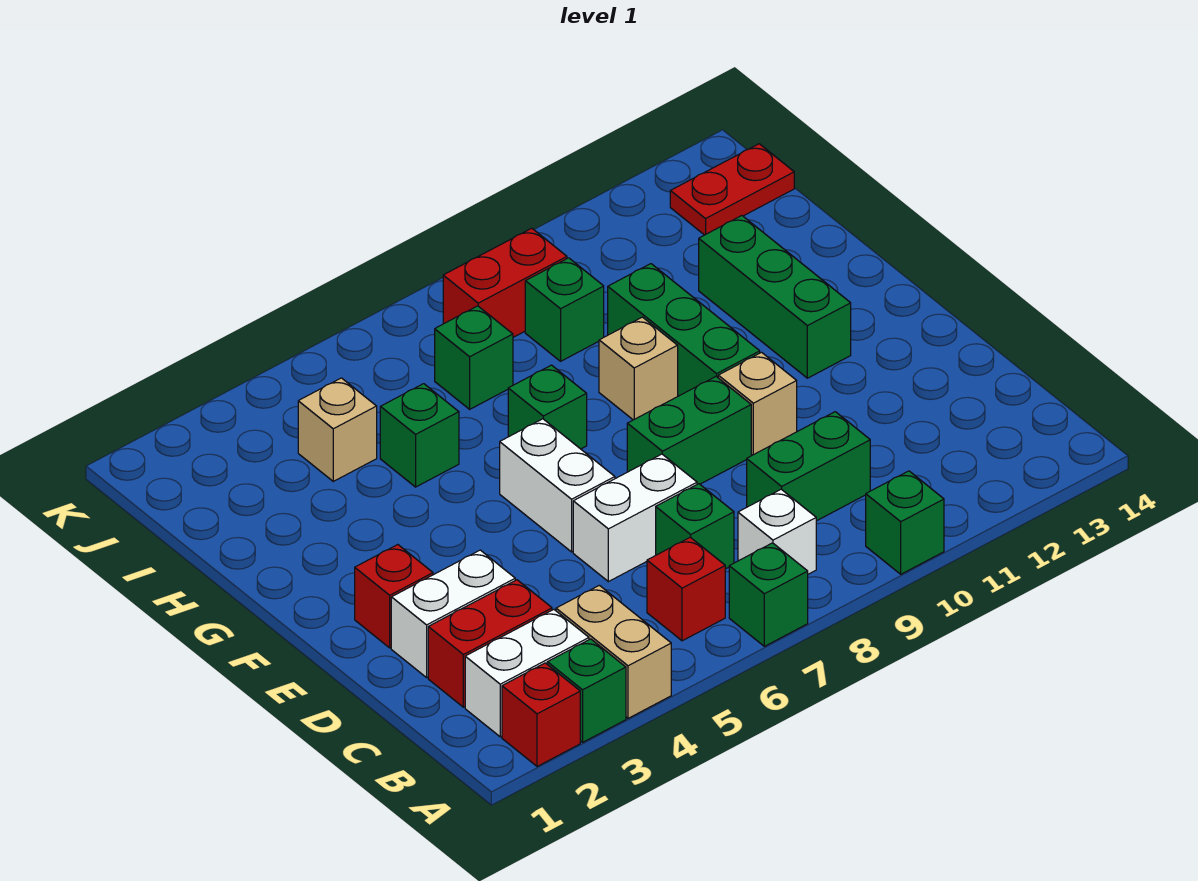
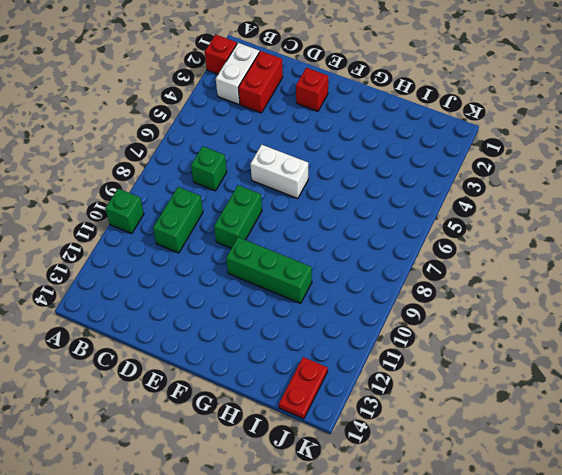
none -> green 1x1 brick [547,639,626,742]
none -> tan 1x2 brick [556,585,671,718]
none -> green 1x1 brick [729,543,808,646]

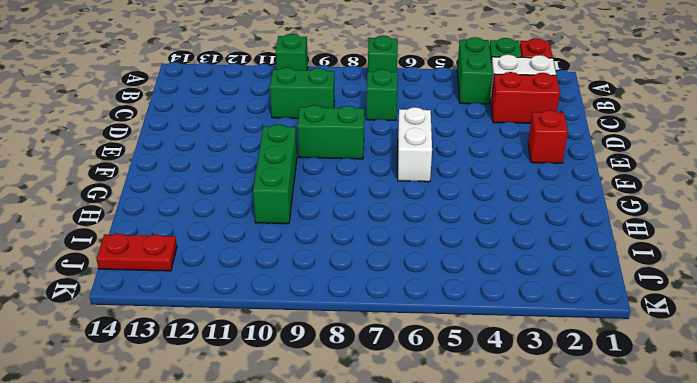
green 1x2 brick [457,37,493,104] -> tan 1x2 brick [556,585,671,718]
none -> red 1x1 brick [647,537,725,641]
none -> white 1x1 brick [738,489,816,574]
none -> white 1x2 brick [391,550,515,677]

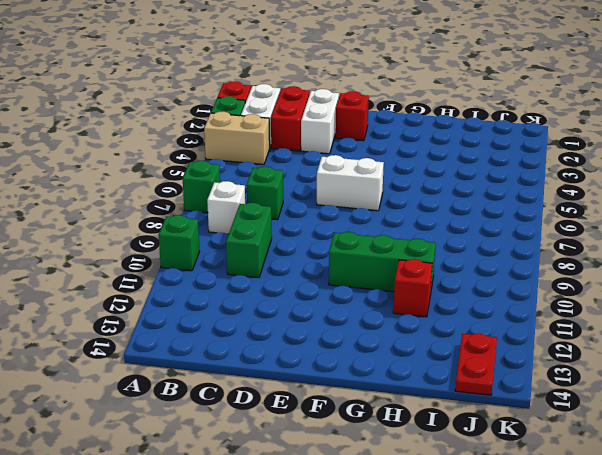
red 1x1 brick [393,259,432,317] -> red 1x1 brick moved to [647,537,725,641]
none -> white 1x2 brick [573,454,697,582]
none -> green 1x2 brick [627,377,751,484]
none -> tan 1x1 brick [718,352,797,455]

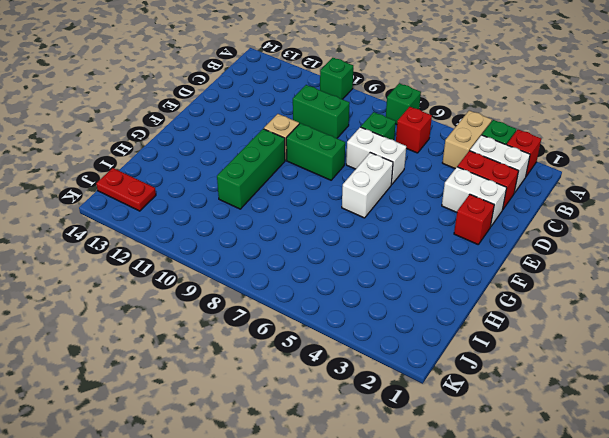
none -> white 1x1 brick [738,489,816,574]
none -> green 1x3 brick [699,216,851,378]
none -> green 1x1 brick [508,365,587,449]

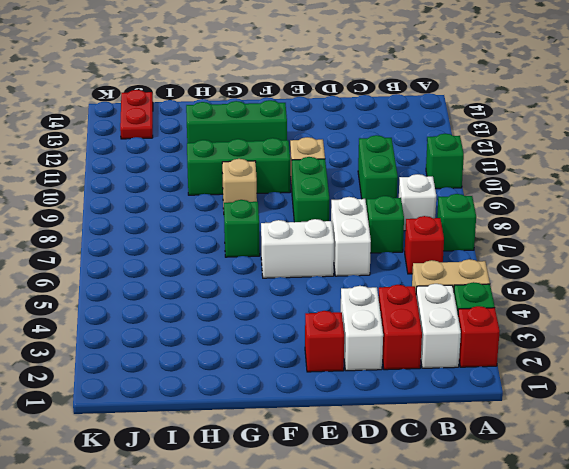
none -> green 1x1 brick [380,384,459,487]
none -> tan 1x1 brick [298,378,377,481]
none -> green 1x1 brick [435,306,513,409]

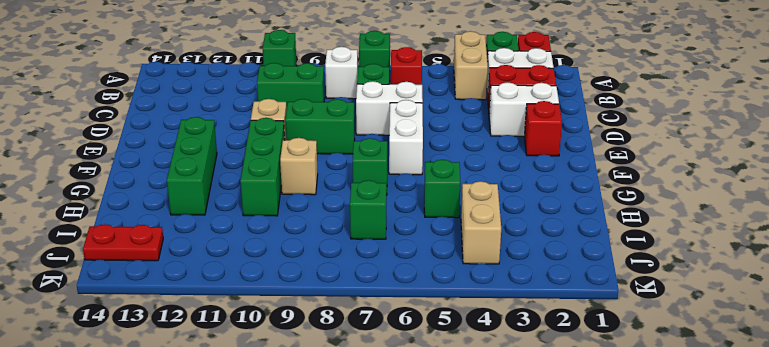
tan 1x2 brick [461,181,501,264] -> tan 1x1 brick [298,378,377,481]
none -> green 1x1 brick [525,258,604,361]
none -> red 1x2 brick [443,228,567,337]

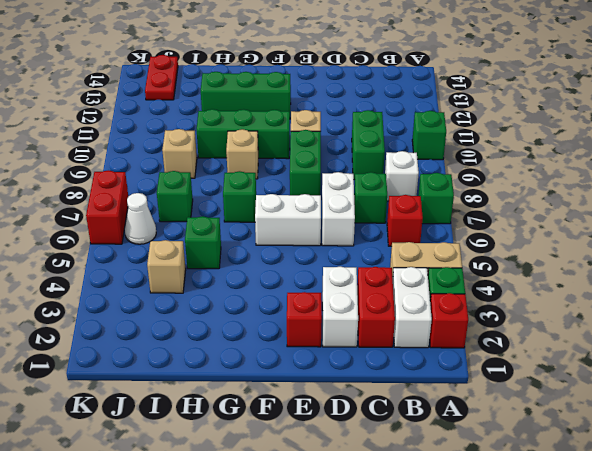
tan 1x1 brick [162,129,197,178] -> green 1x1 brick [525,258,604,361]
white 1x1 cone [125,193,156,244] -> none
red 1x2 brick [86,170,128,244] -> red 1x2 brick moved to [443,228,567,337]

